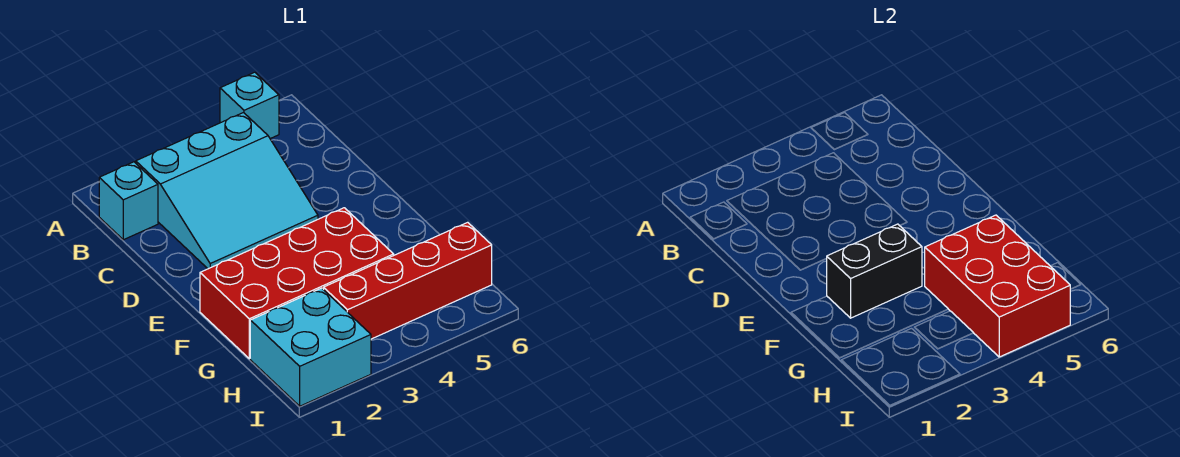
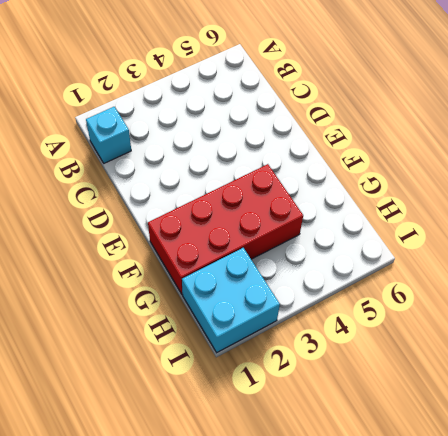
none -> cyan 1x1 brick [220,72,279,139]
none -> cyan 3x3 slope [136,113,318,269]

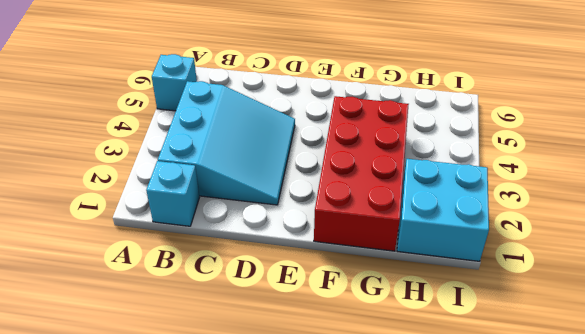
none -> red 1x4 brick [324,222,492,339]
none -> black 1x2 brick [826,224,922,318]

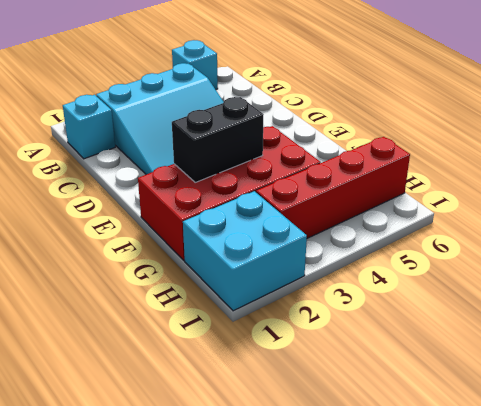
none -> red 2x3 brick [925,215,1070,357]

